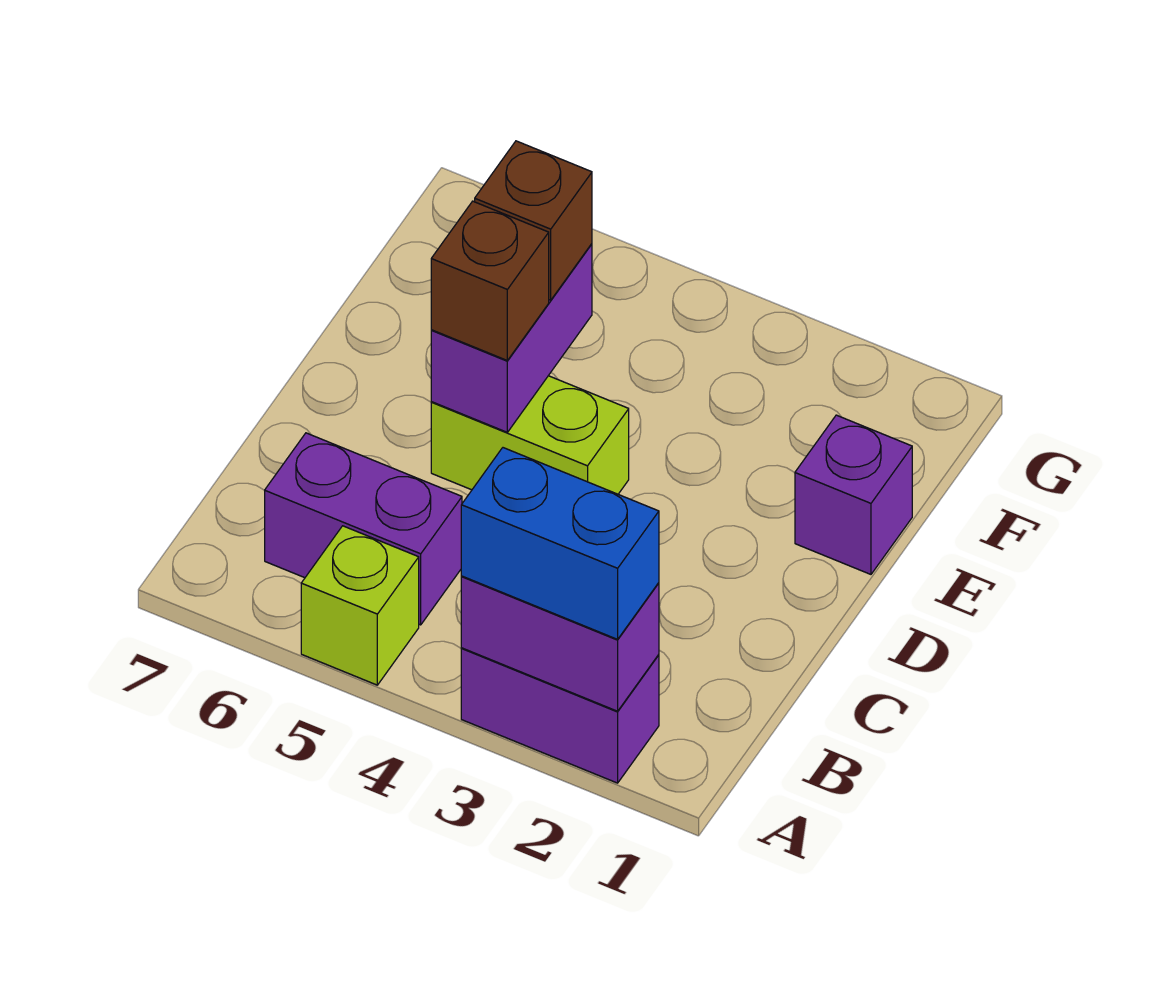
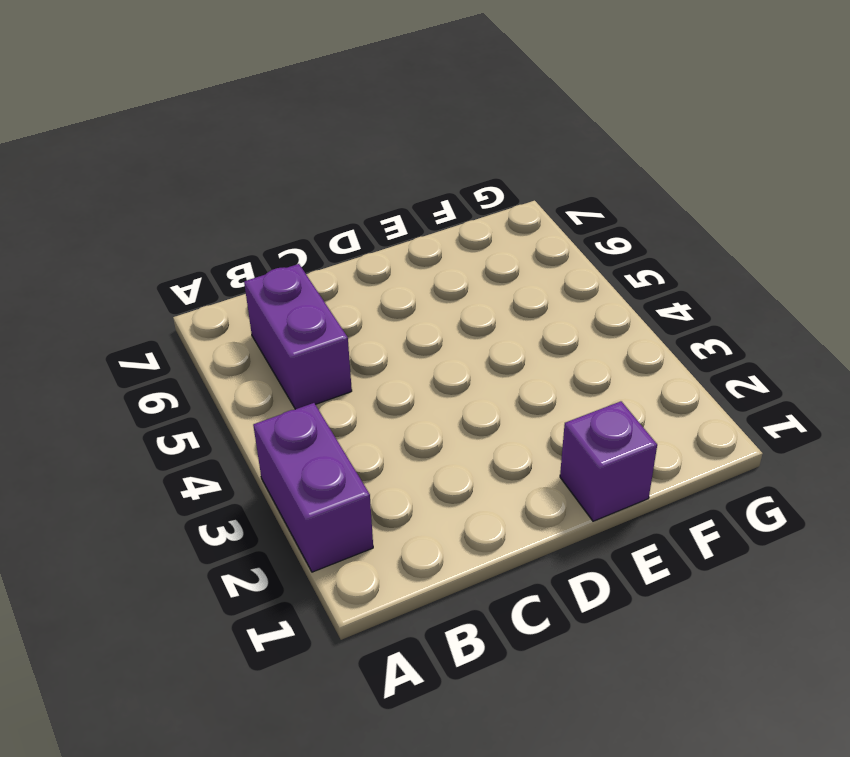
none -> lime 1x1 brick [301,526,419,685]
none -> lime 1x2 brick [431,376,629,494]

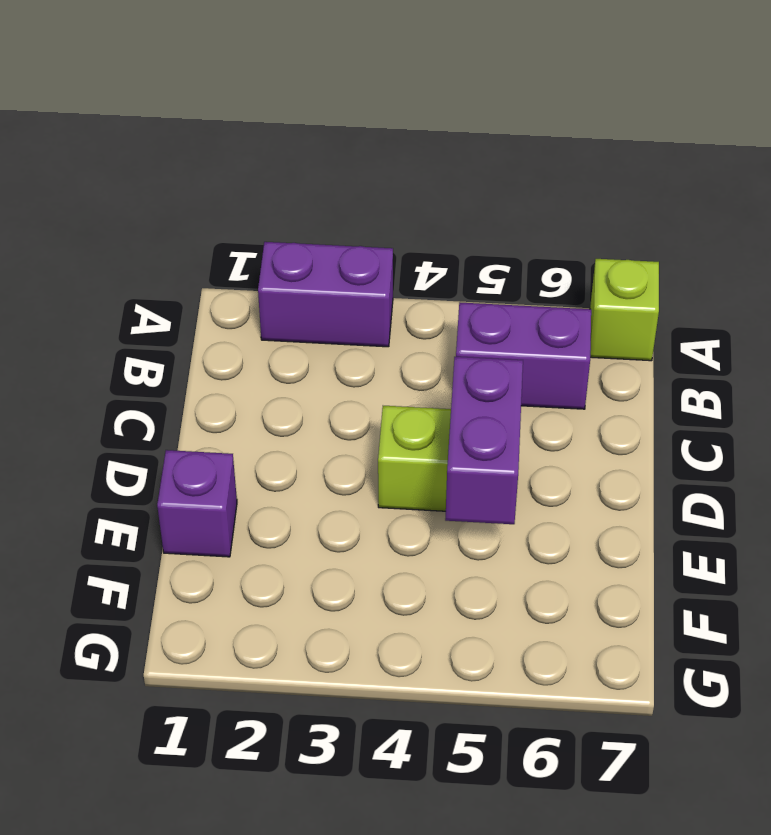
lime 1x1 brick [590,259,659,361] -> lime 1x1 brick moved to [301,526,419,685]
none -> purple 1x2 brick [461,576,659,711]
none -> blue 1x2 brick [461,448,659,639]

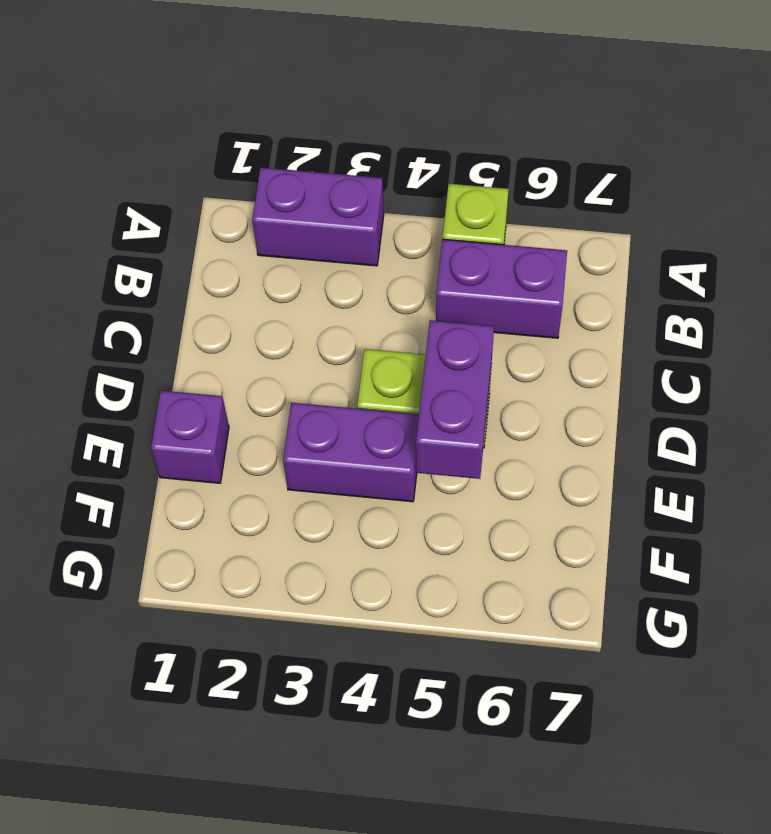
purple 1x2 brick [283,403,419,502] -> purple 1x2 brick moved to [461,576,659,711]
none -> blue 1x2 brick [461,448,659,639]
none -> brown 1x1 brick [431,201,549,360]

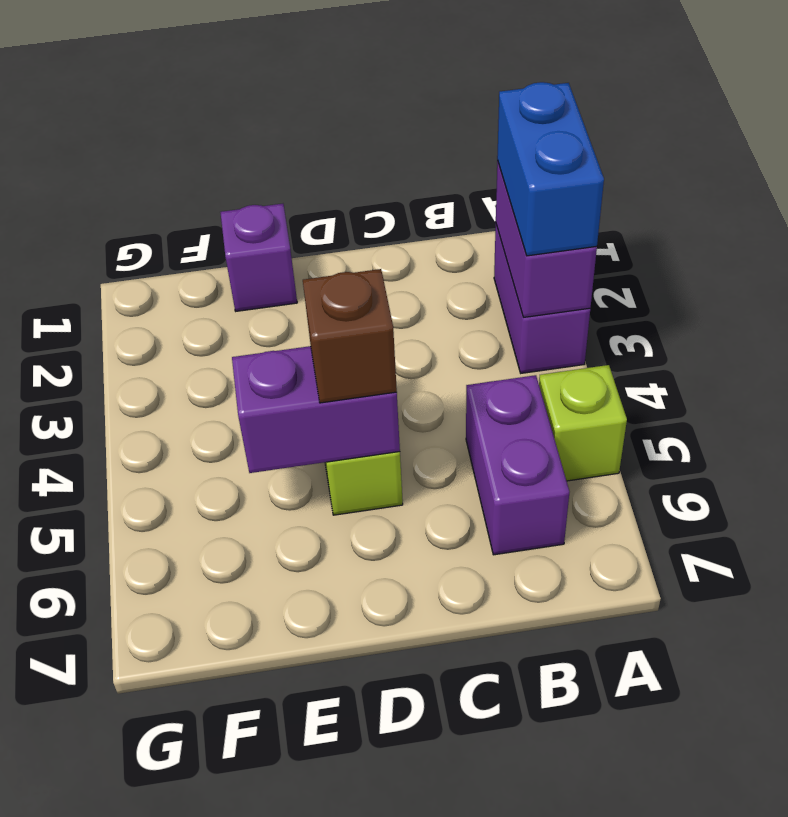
none -> brown 1x1 brick [475,141,592,300]

